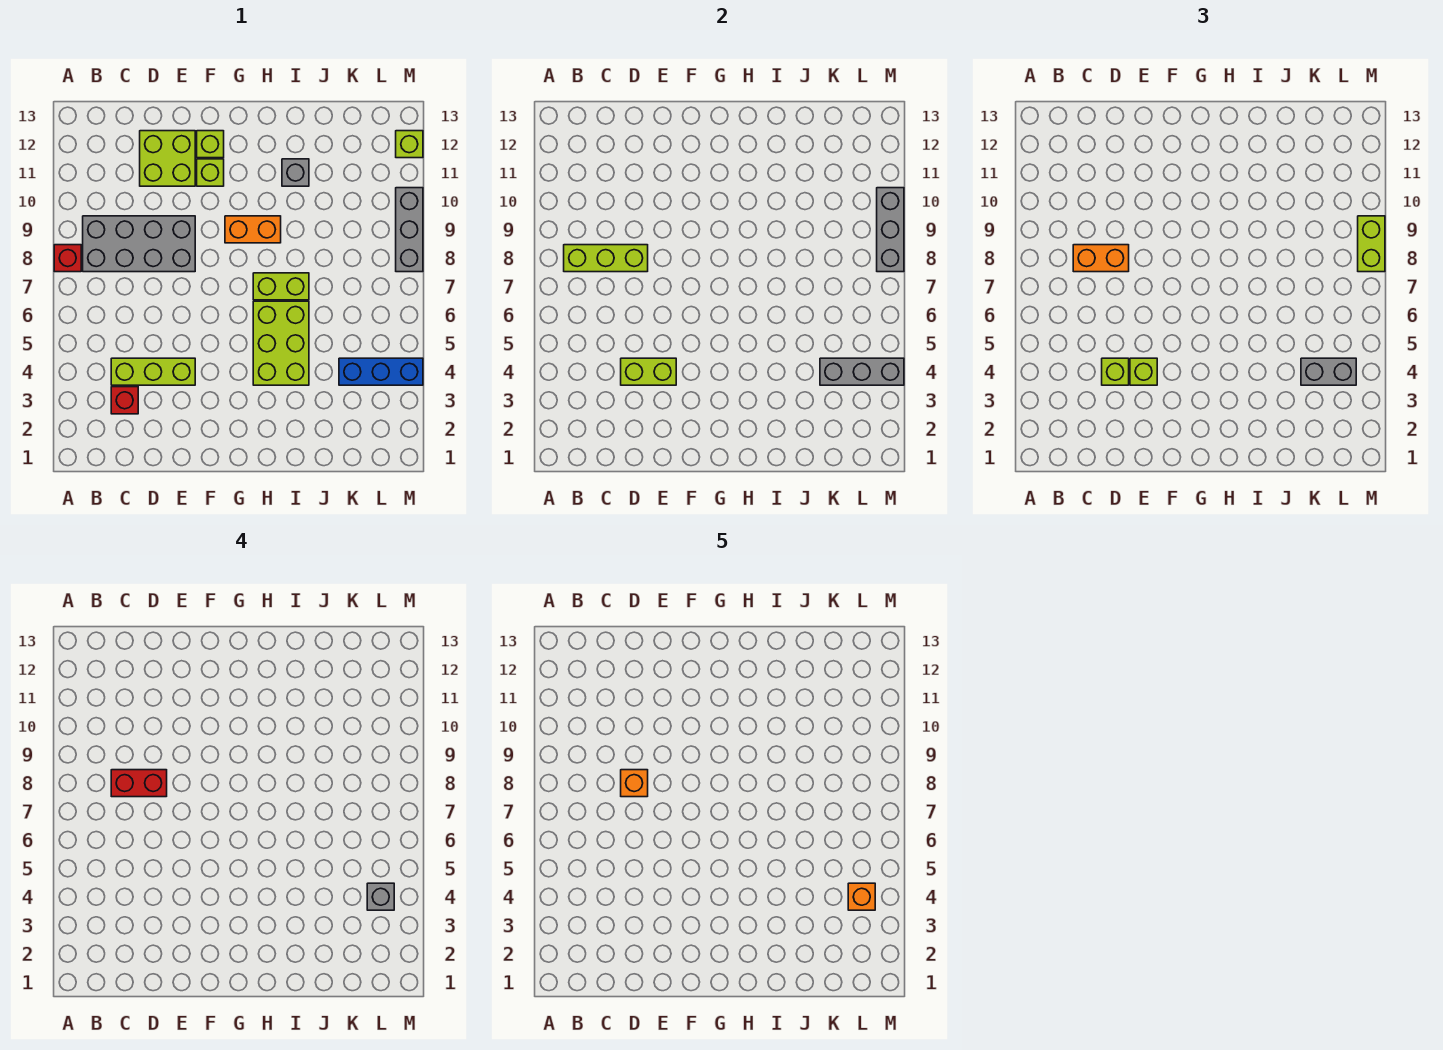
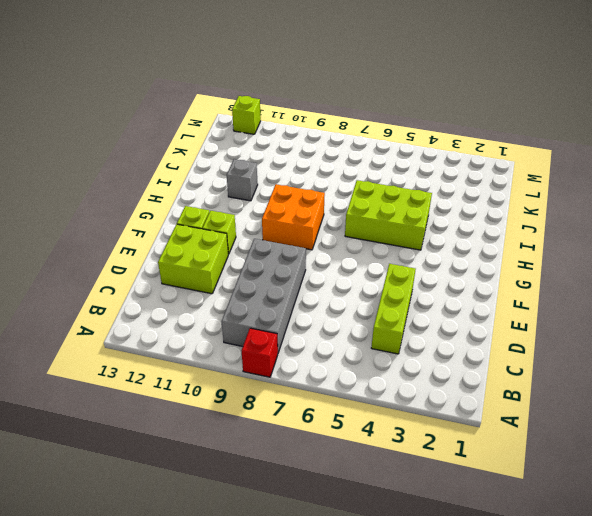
orange 2x2 brick [262,184,325,250] -> orange 1x2 brick [225,216,281,243]
none -> red 1x1 brick [111,387,138,414]
none -> lime 1x2 brick [253,273,309,300]
none -> blue 1x3 brick [339,358,423,385]

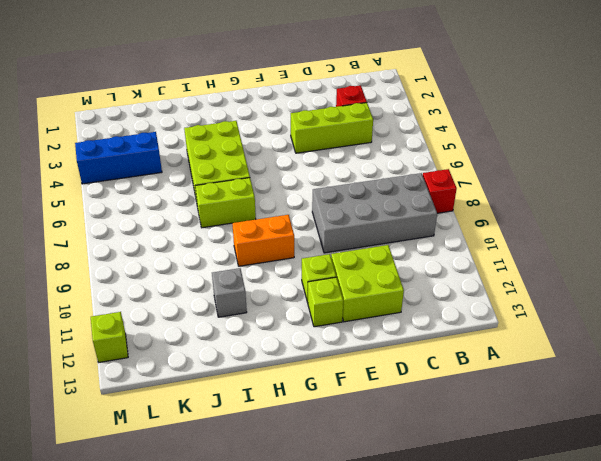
none -> grey 1x3 brick [396,188,423,272]
none -> lime 1x3 brick [564,245,648,272]
none -> lime 1x2 brick [621,358,676,385]

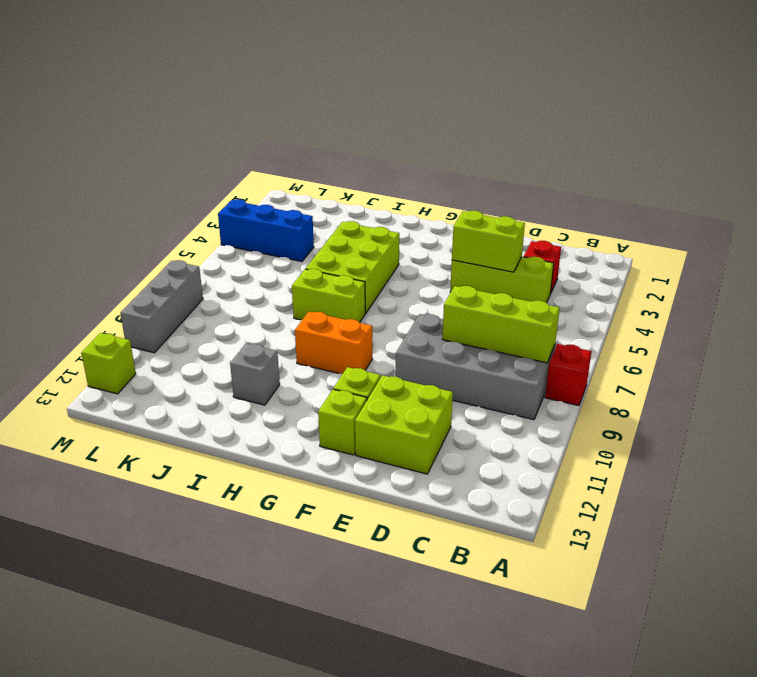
none -> grey 1x3 brick [820,358,904,385]
none -> grey 1x3 brick [877,188,904,272]
none -> orange 1x2 brick [1073,245,1129,272]

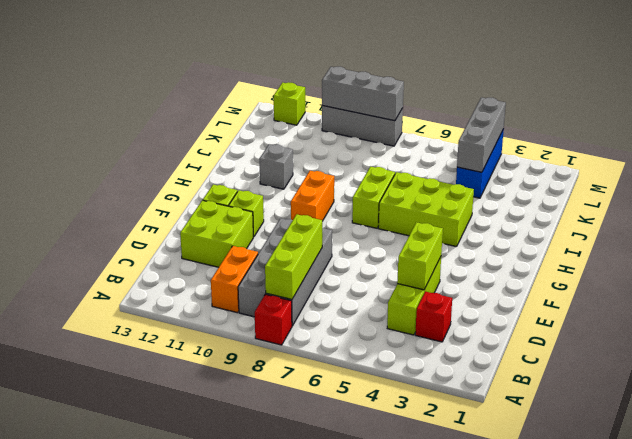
orange 1x2 brick [211,246,258,313] -> orange 1x2 brick moved to [1073,245,1129,272]
none -> lime 1x1 brick [1102,358,1129,385]
none -> lime 1x1 brick [1130,358,1157,385]
none -> grey 1x2 brick [1301,358,1356,385]

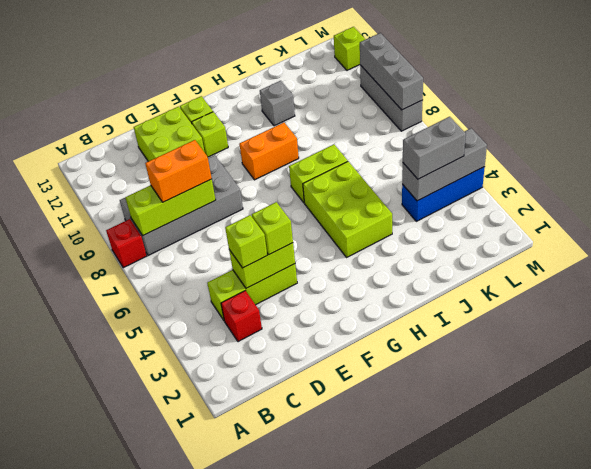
none -> lime 1x2 brick [1358,216,1385,272]
none -> red 1x2 brick [111,770,167,797]
none -> grey 1x1 brick [367,883,394,910]

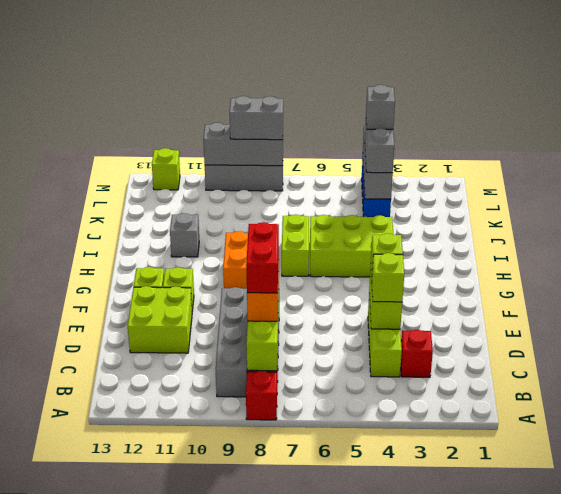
grey 1x2 brick [230,96,283,140] -> lime 1x2 brick [1358,216,1385,272]
none -> orange 1x1 brick [621,770,648,797]
none -> orange 1x1 brick [848,883,875,910]

